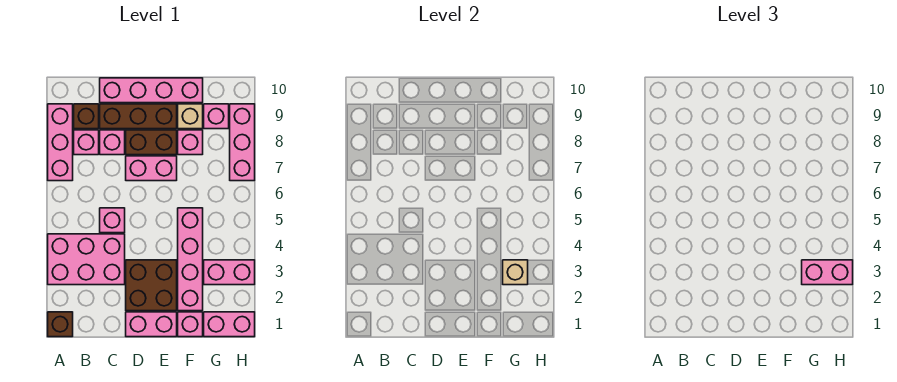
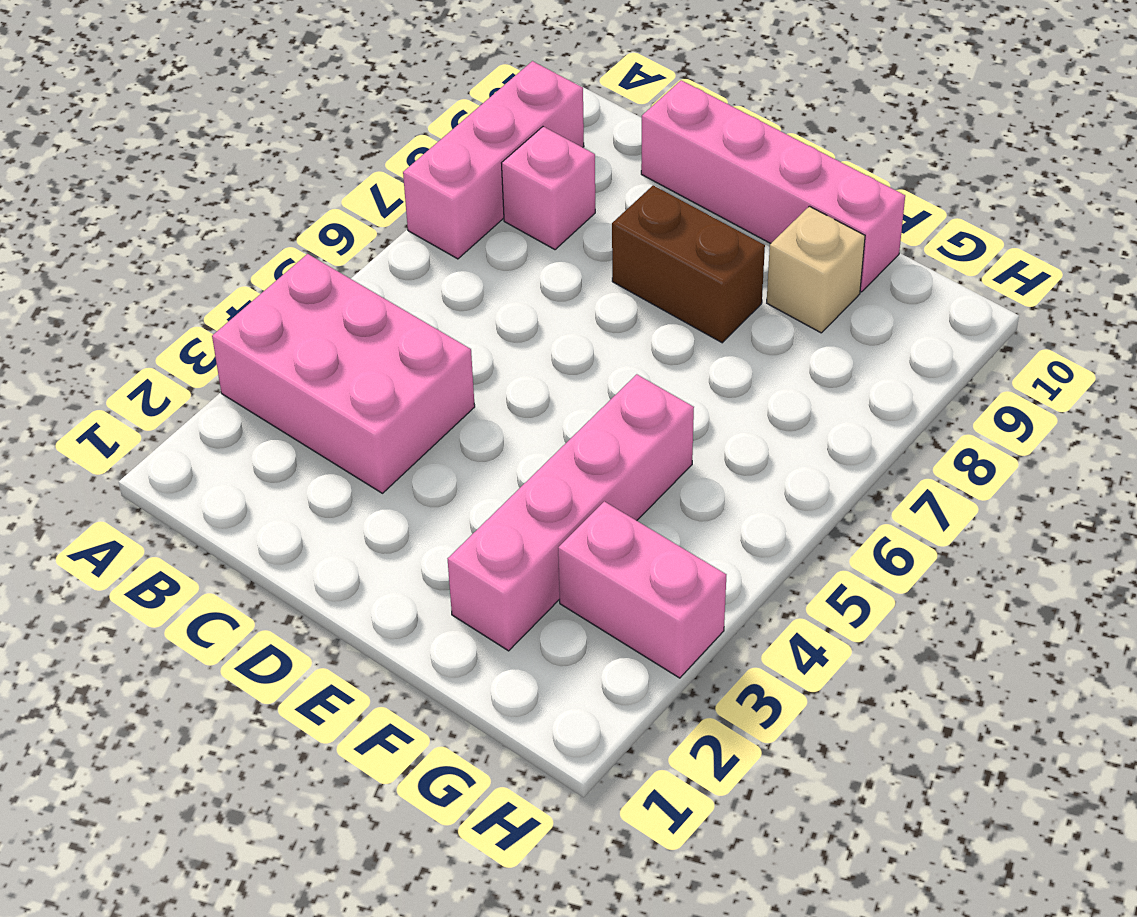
none -> brown 1x1 brick [48,312,73,337]
none -> brown 1x1 brick [74,104,99,129]
none -> pink 1x1 brick [100,208,125,233]

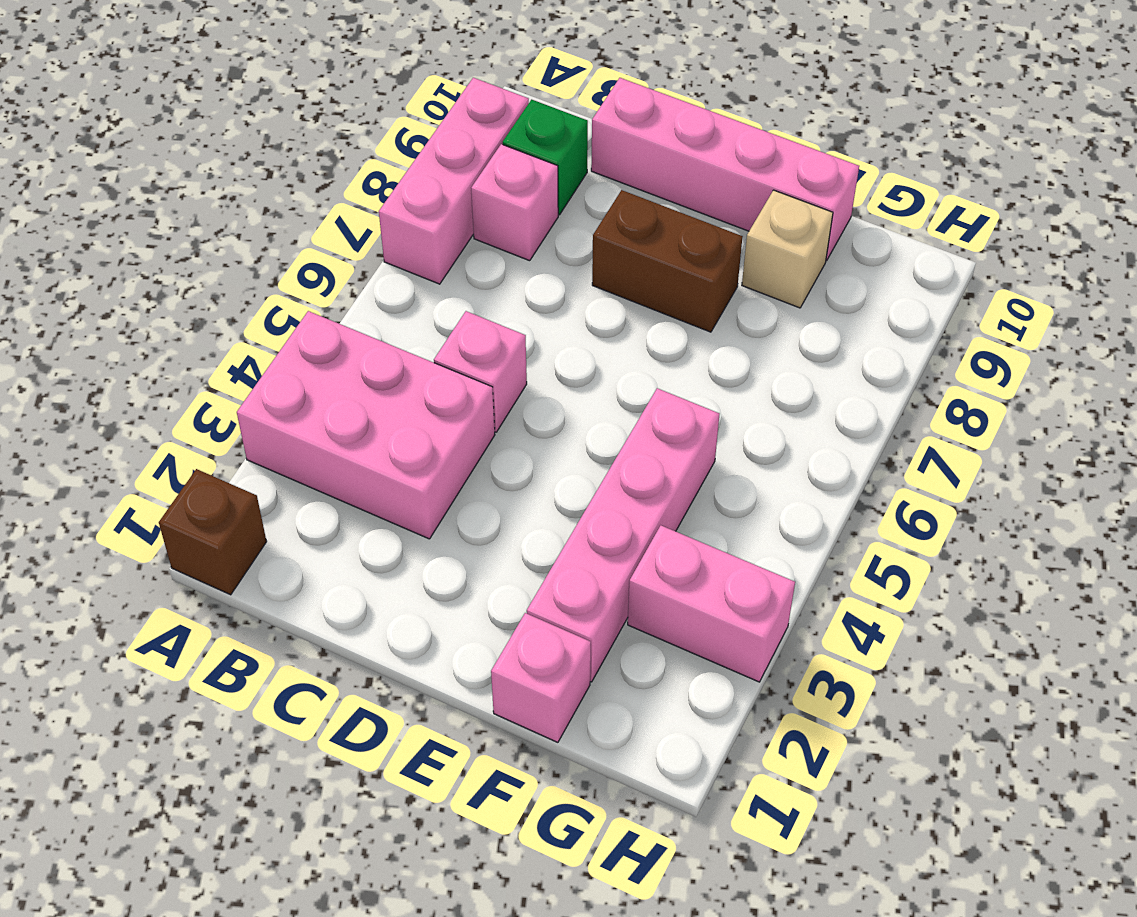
green 1x1 brick [503,99,588,215] -> brown 1x1 brick [74,104,99,129]
none -> pink 1x1 brick [100,130,125,155]
none -> brown 1x3 brick [100,104,177,129]
none -> pink 1x2 brick [126,312,177,337]

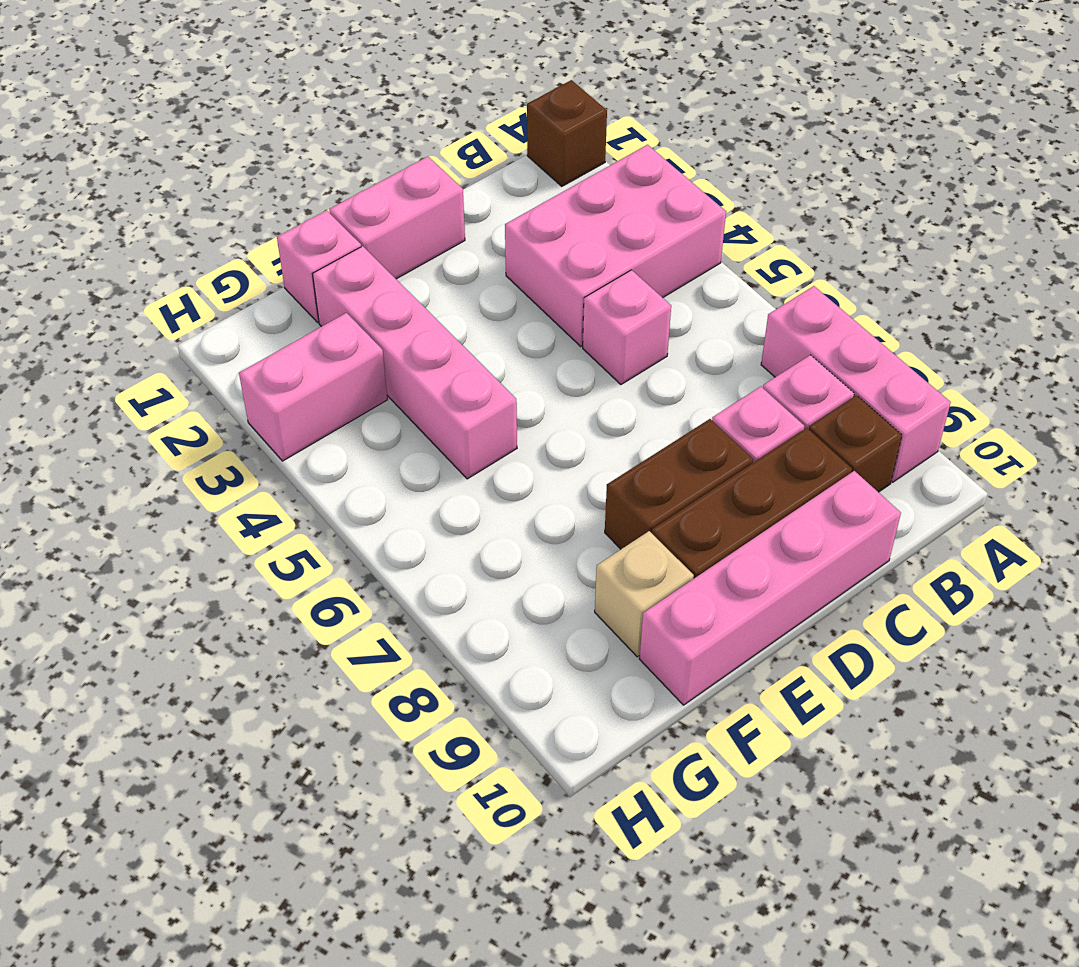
none -> brown 2x2 brick [126,260,177,311]
none -> pink 1x2 brick [126,156,177,181]
none -> pink 1x1 brick [178,130,203,155]

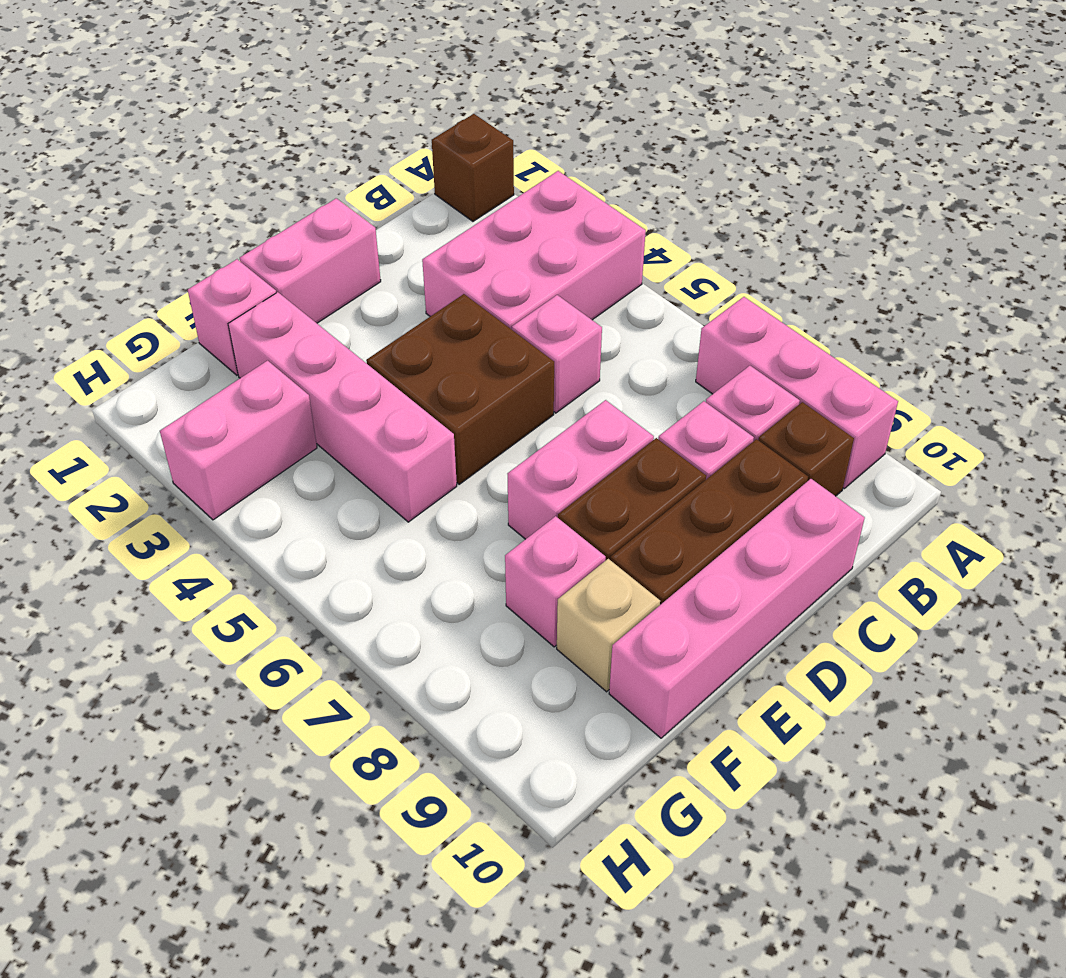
brown 2x2 brick [366,294,554,484] -> brown 2x2 brick moved to [126,260,177,311]
none -> pink 1x2 brick [204,312,255,337]
none -> pink 1x1 brick [204,104,229,129]
none -> pink 1x3 brick [230,104,255,181]

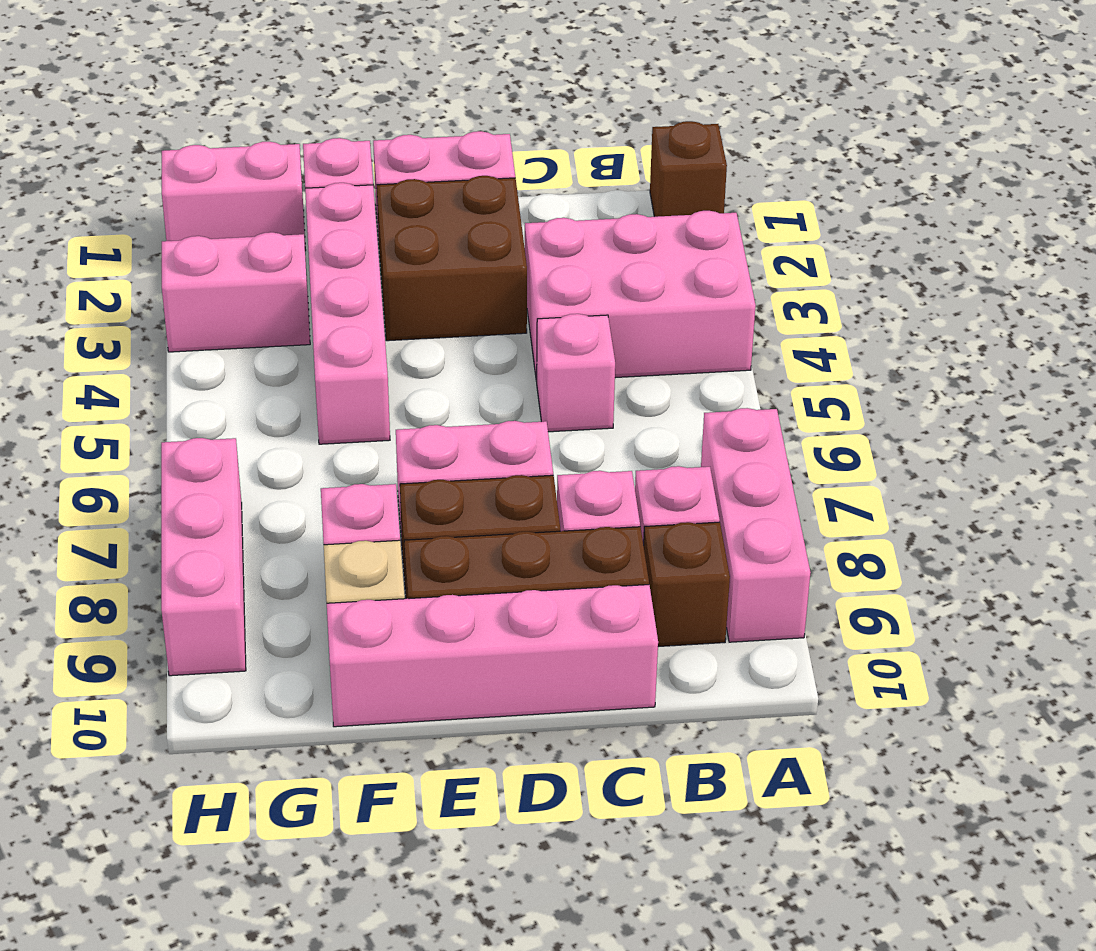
none -> pink 1x1 brick [204,104,229,129]
none -> tan 1x1 brick [503,260,528,285]
none -> pink 1x2 brick [802,260,853,285]

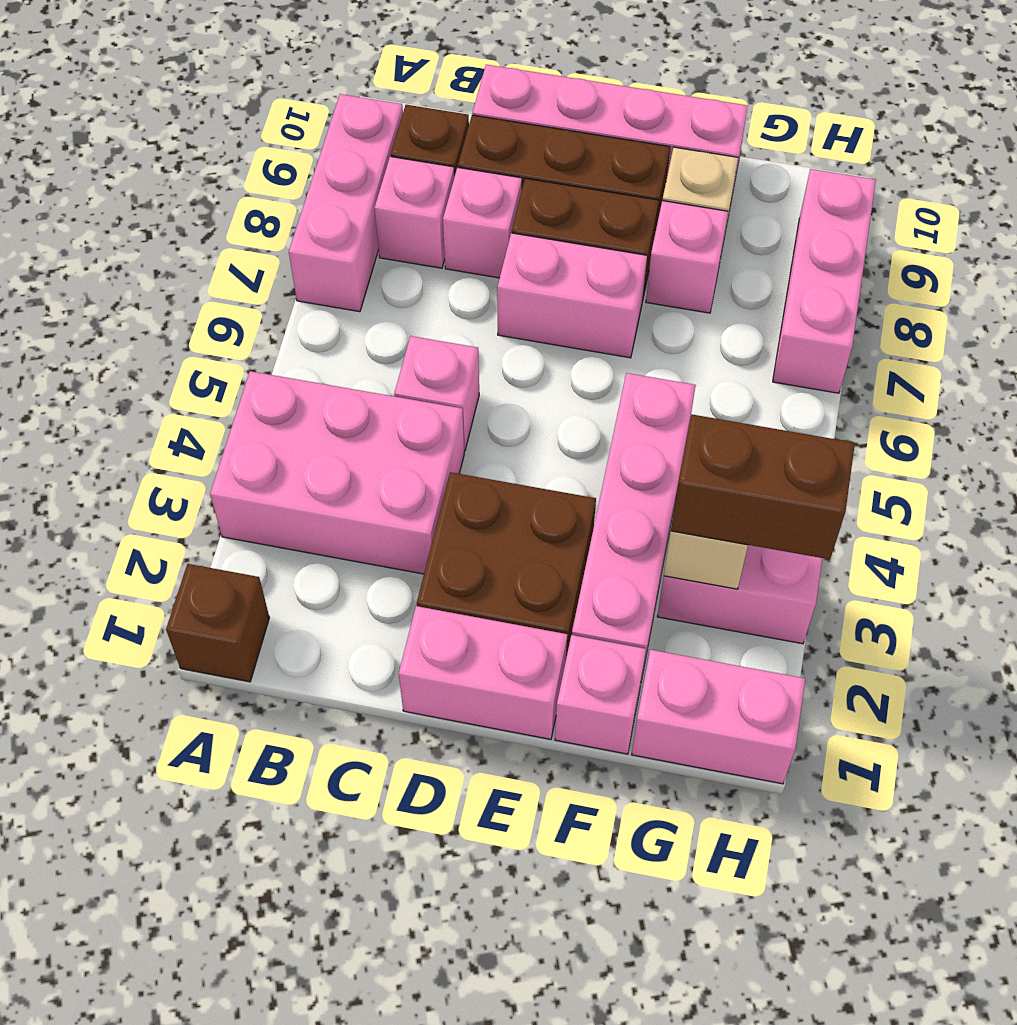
brown 1x2 brick [671,414,855,559] -> pink 1x2 brick [802,260,853,285]
none -> pink 1x1 brick [204,104,229,129]

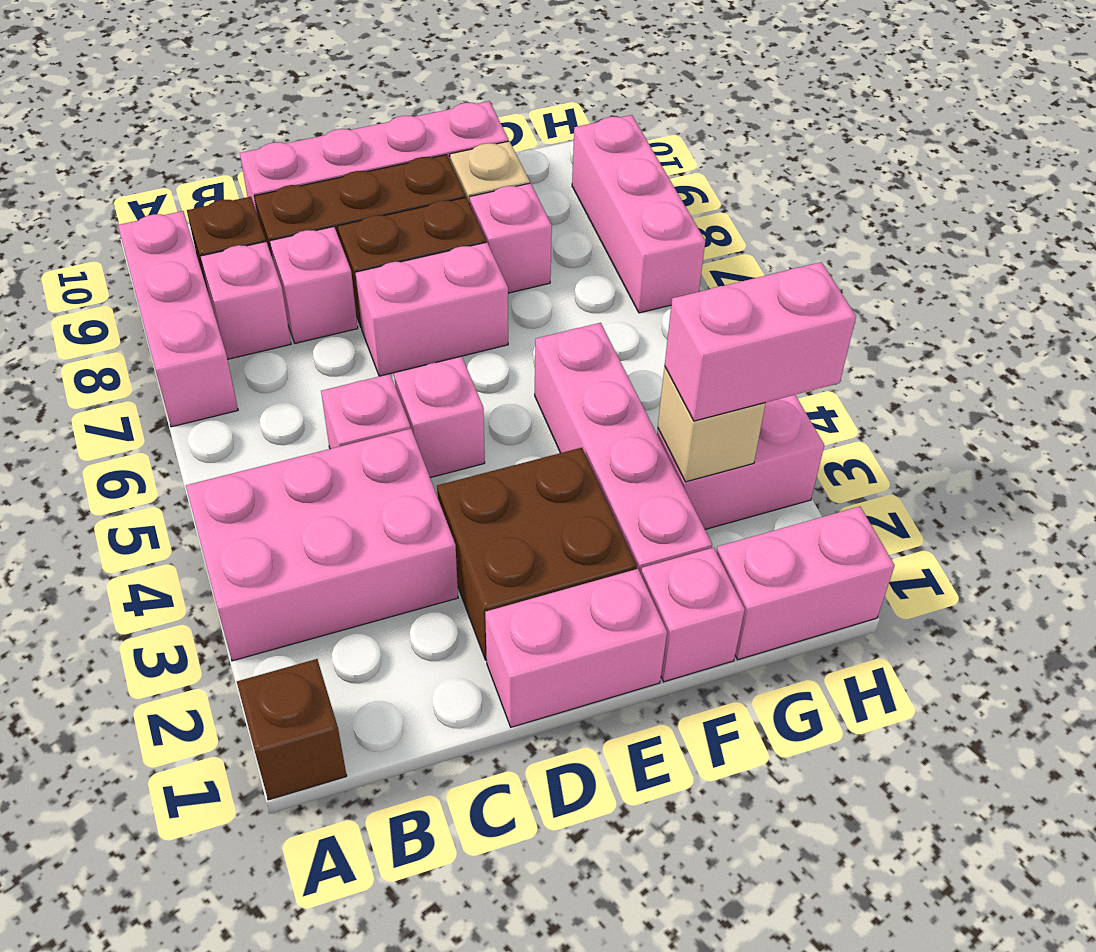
pink 1x1 brick [394,356,485,478] -> pink 1x1 brick moved to [204,104,229,129]

